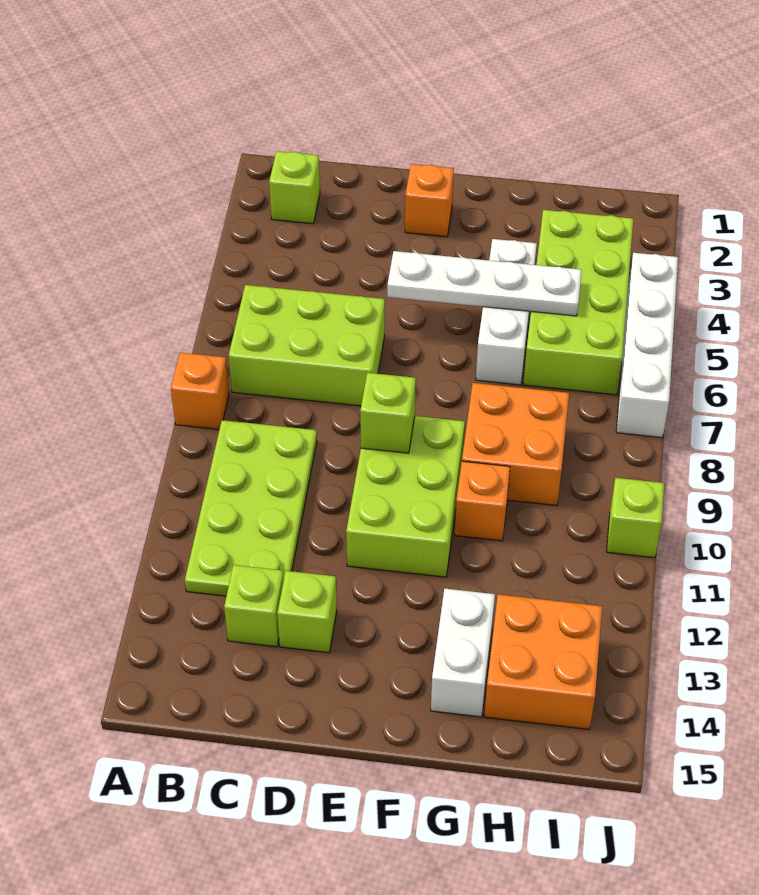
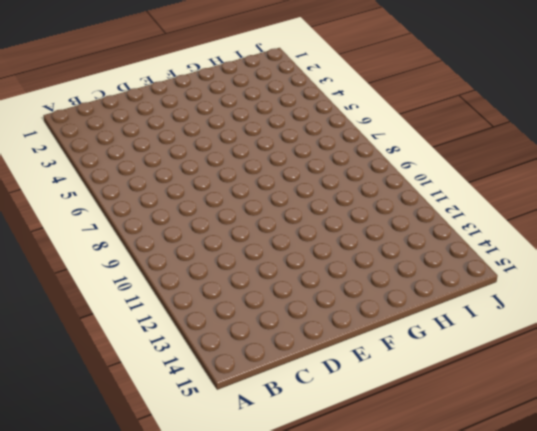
none -> orange 1x1 brick [171,353,229,429]
none -> lime 1x1 brick [269,151,320,224]
none -> lime 2x3 brick [229,285,385,406]

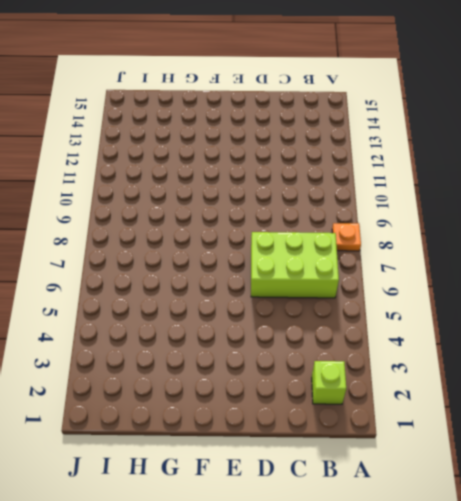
orange 1x1 plate [332,223,361,251] -> orange 1x1 brick [171,353,229,429]
none -> lime 2x4 plate [185,420,317,596]
none -> lime 1x1 brick [224,565,284,647]
none -> lime 1x1 brick [277,571,337,653]

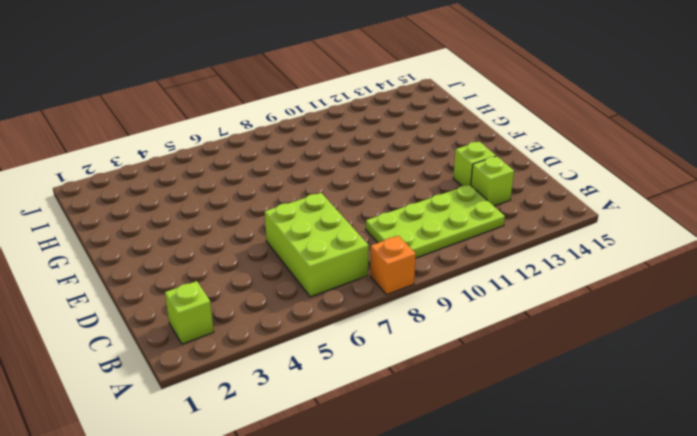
none -> orange 1x1 brick [405,164,454,237]
none -> lime 2x3 brick [346,416,465,577]
none -> white 1x3 brick [476,239,537,385]

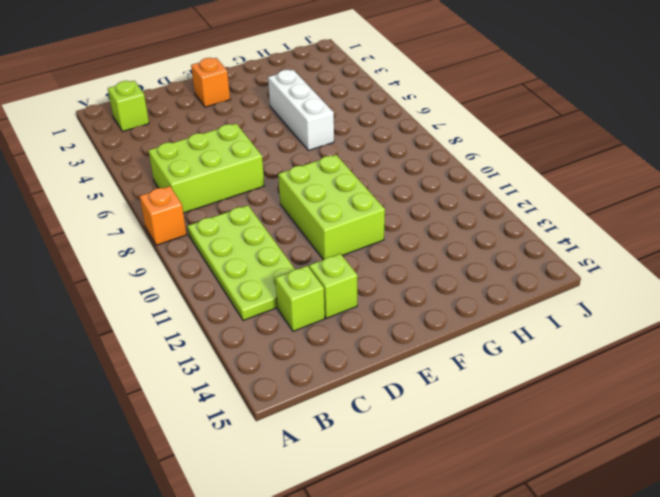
none -> orange 2x2 brick [462,383,569,506]
none -> orange 1x1 brick [455,461,510,541]
none -> white 1x2 brick [431,589,495,717]

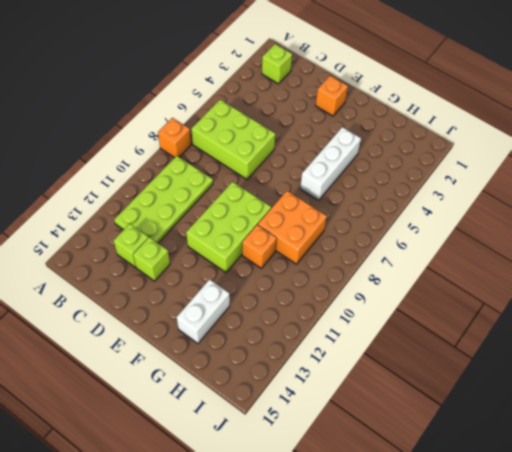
none -> lime 2x4 brick [523,210,633,395]
none -> orange 2x2 brick [484,594,602,729]
none -> white 1x4 brick [616,253,678,437]

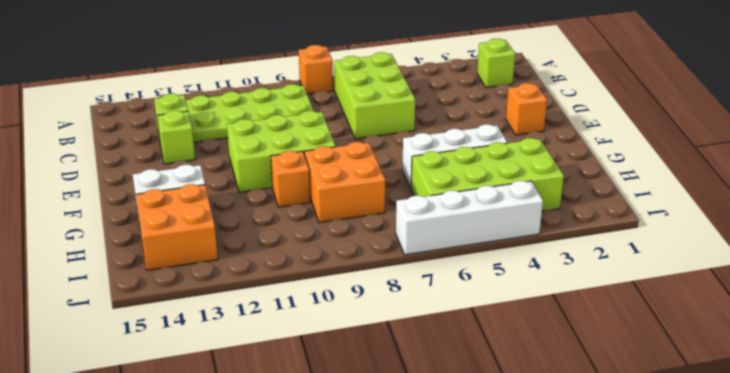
none -> lime 1x1 brick [607,478,664,558]
none -> white 1x4 plate [387,251,582,316]
none -> lime 1x1 brick [360,373,416,453]

